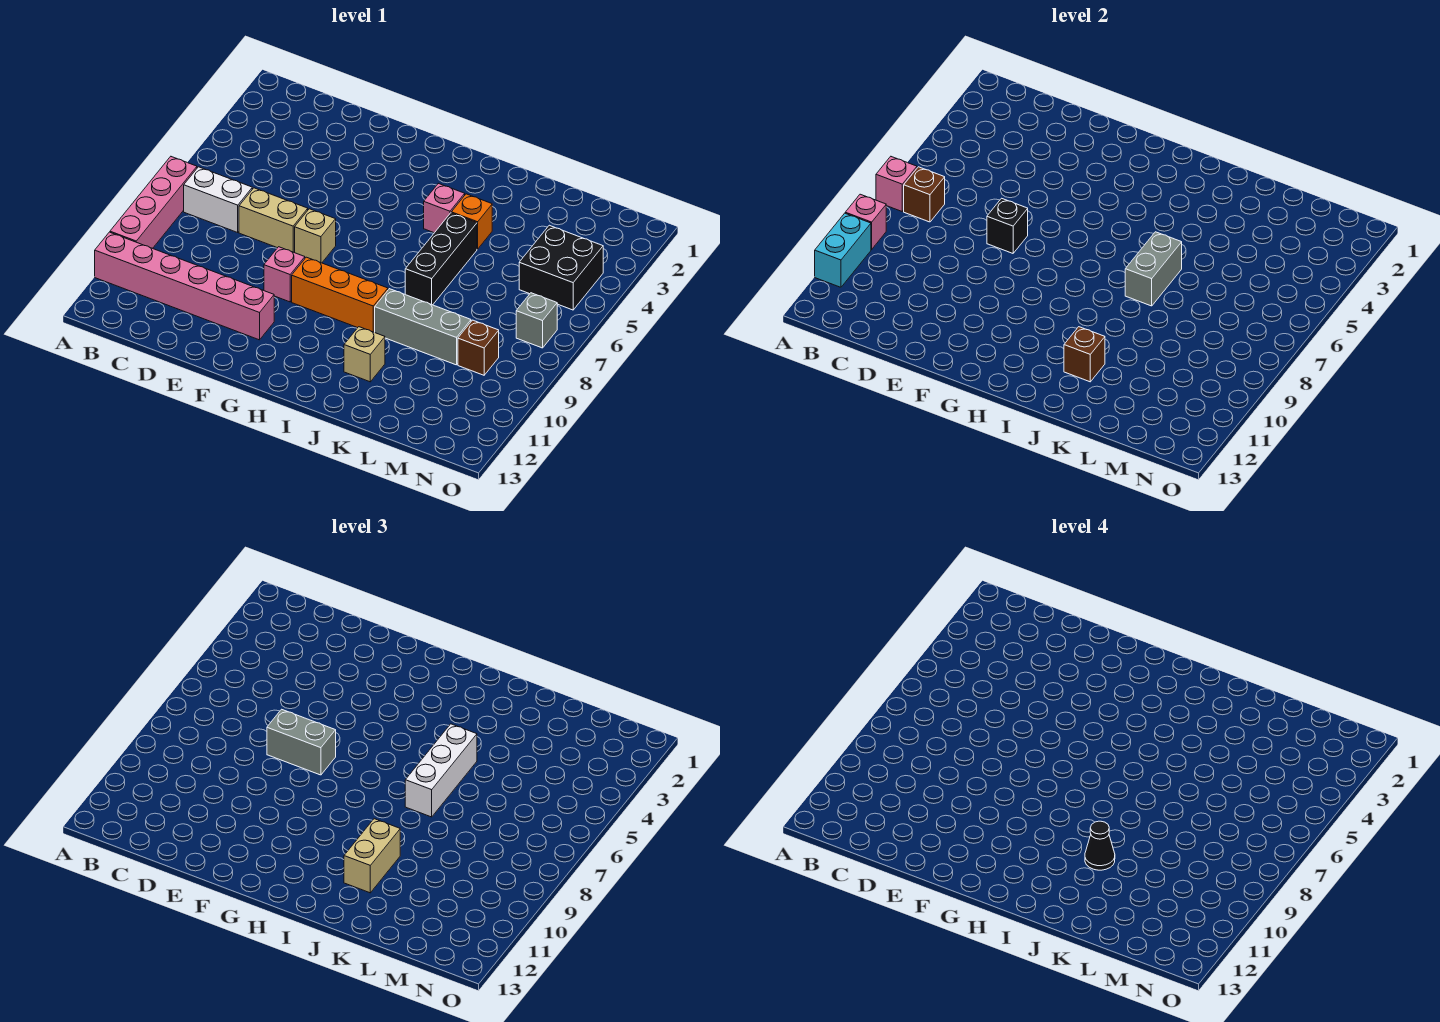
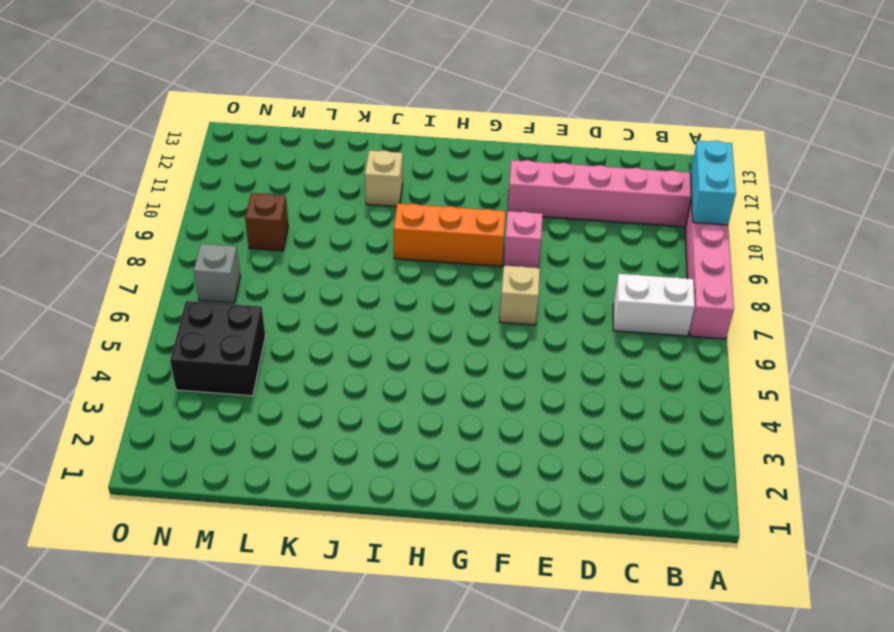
none -> tan 1x2 brick [239,188,308,252]
none -> pink 1x1 brick [424,183,465,233]
none -> orange 1x1 brick [451,194,492,249]

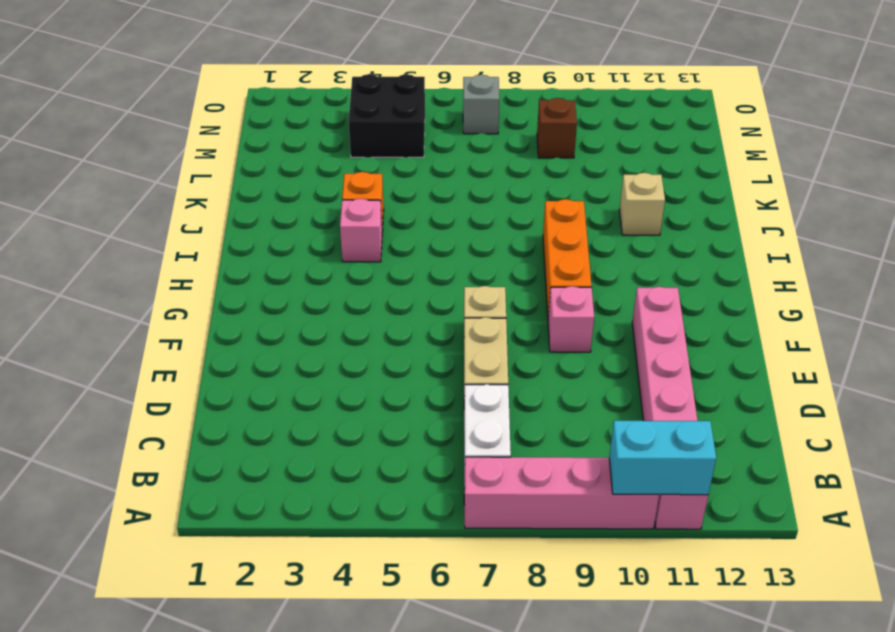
none -> black 1x3 brick [405,213,477,305]
none -> grey 1x3 brick [375,289,471,365]
none -> pink 1x1 brick [876,157,917,211]

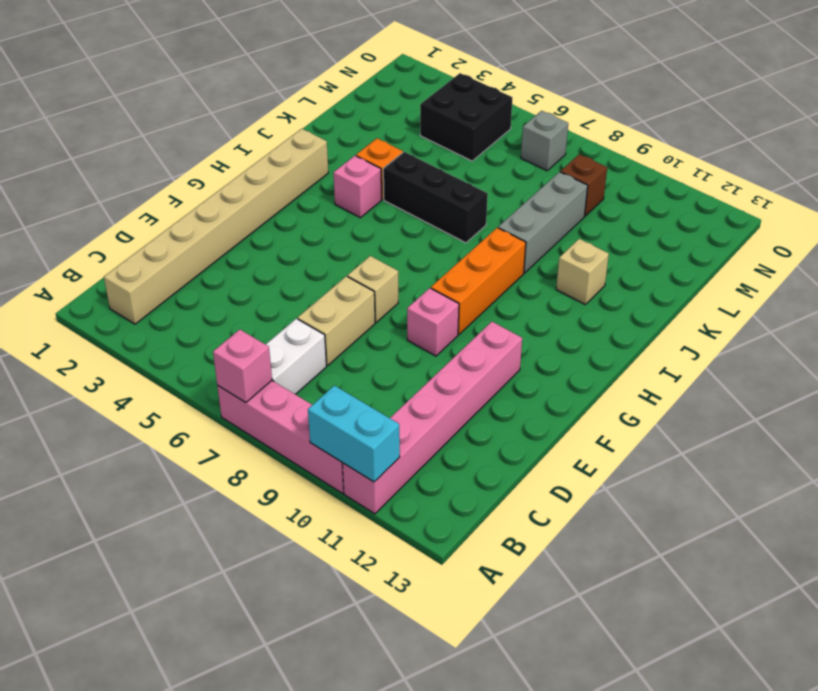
tan 1x8 brick [104,129,328,324] -> none
none -> pink 1x1 brick [845,194,886,249]
none -> brown 1x1 brick [904,167,945,222]
none -> black 1x1 brick [987,198,1028,253]

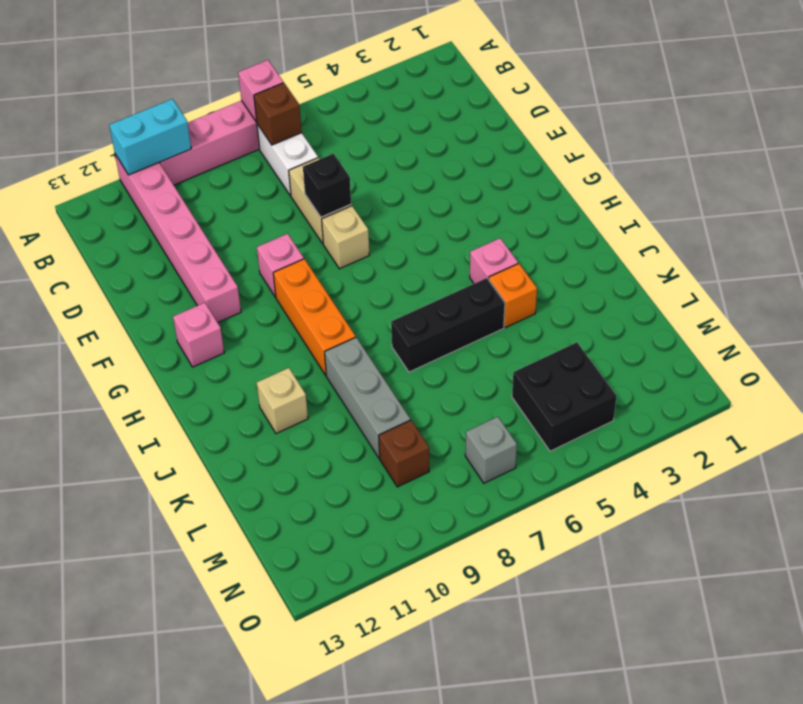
pink 1x1 brick [173,303,224,367] -> pink 1x1 brick moved to [845,194,886,249]
none -> grey 1x2 brick [1125,232,1182,306]
none -> brown 1x1 brick [1064,327,1105,382]
none -> grey 1x2 brick [267,709,336,775]

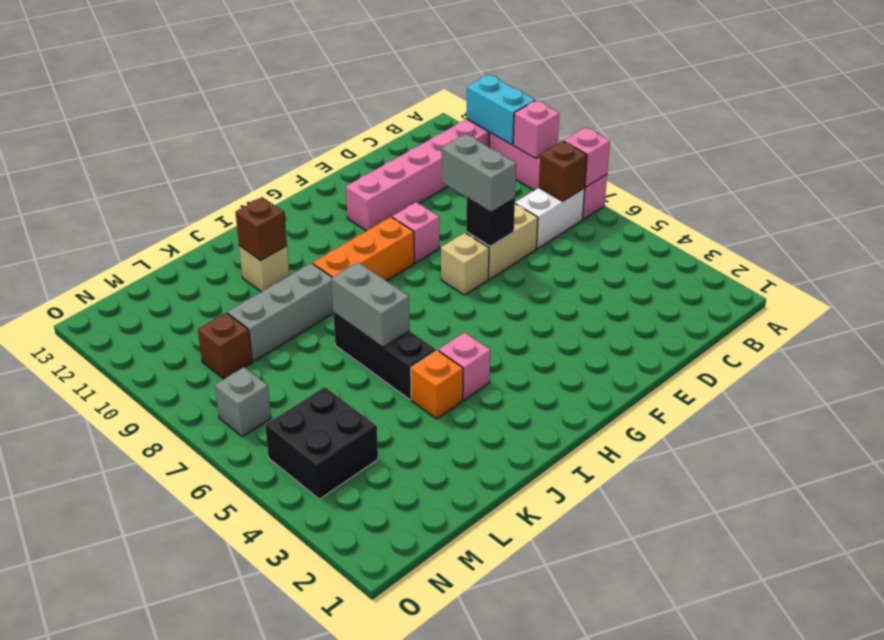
grey 1x2 brick [442,134,516,212] -> grey 1x2 brick turned to [267,709,336,775]
none -> white 1x3 brick [405,724,477,817]
none -> tan 1x2 brick [344,819,400,893]
none -> black 1x1 cone [1085,821,1115,870]

